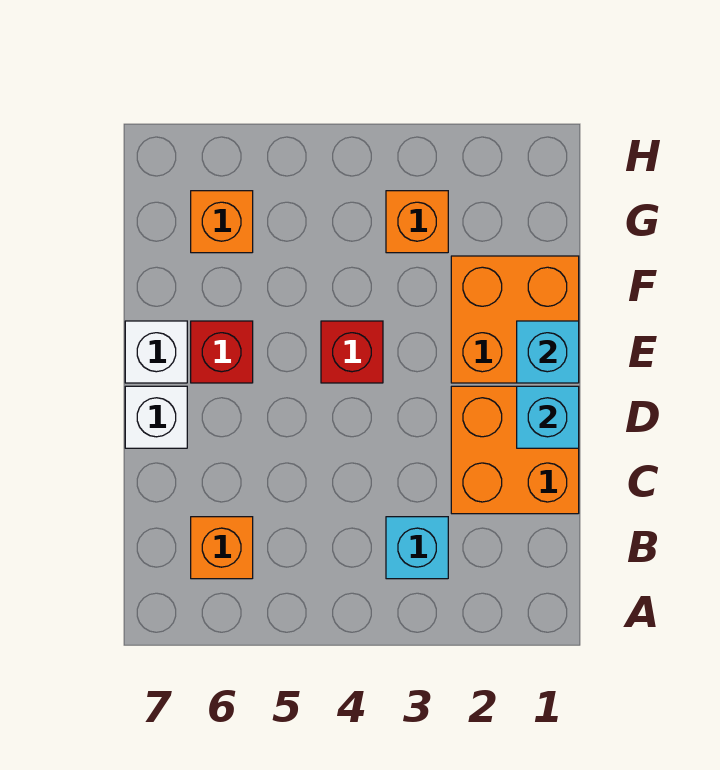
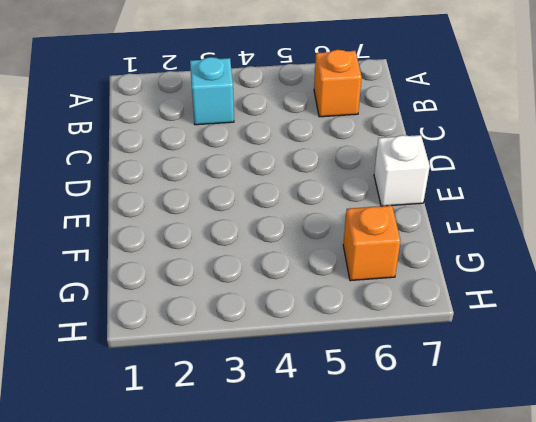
none -> orange 2x2 brick [451,386,579,514]
none -> white 1x1 brick [125,386,187,448]
none -> orange 2x2 brick [451,256,579,383]

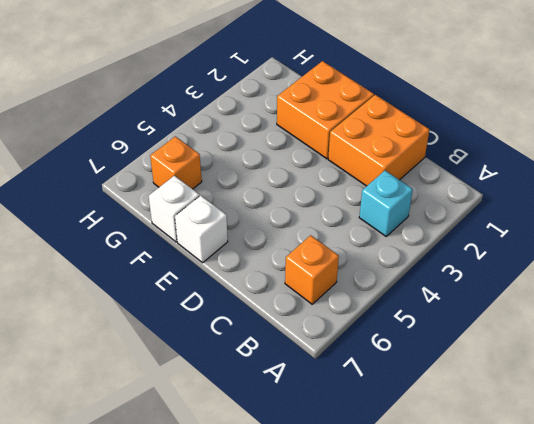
white 1x1 brick [149,176,200,242] -> white 1x1 brick moved to [125,386,187,448]
none -> red 1x1 brick [321,321,383,383]
none -> red 1x1 brick [191,321,253,383]
none -> orange 1x1 brick [386,191,448,253]

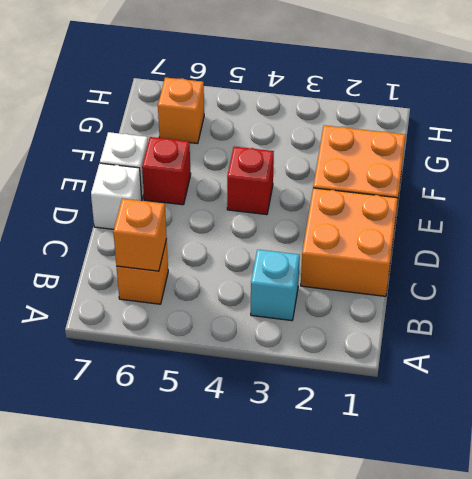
orange 1x1 brick [113,199,167,271] -> orange 1x1 brick moved to [386,191,448,253]
none -> cyan 1x1 brick [517,386,579,448]
none -> cyan 1x1 brick [517,321,579,383]

